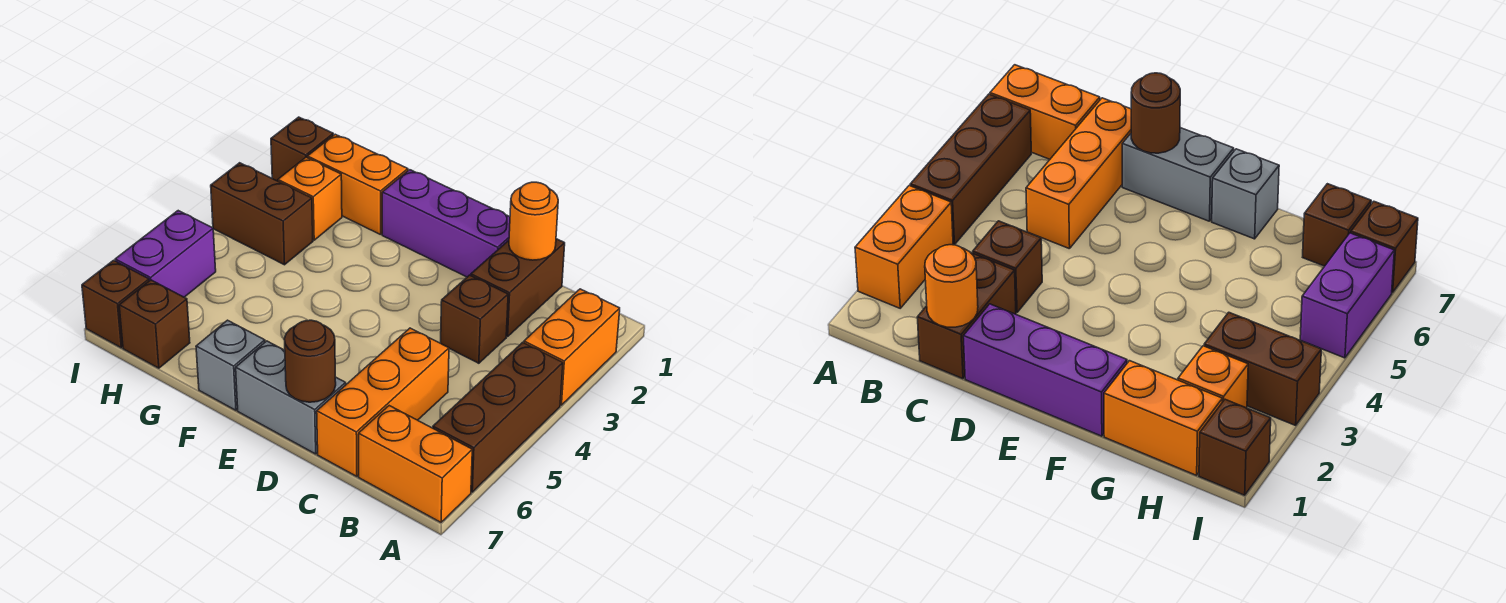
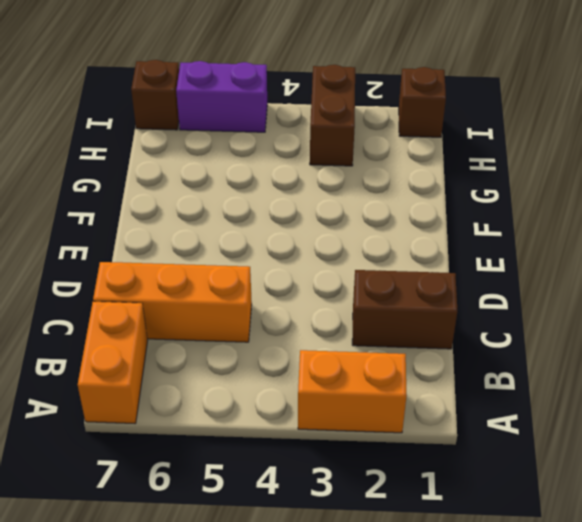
none -> brown 1x3 brick [433,342,563,492]
none -> brown 1x1 brick [441,275,508,363]
none -> purple 1x3 brick [382,170,510,277]

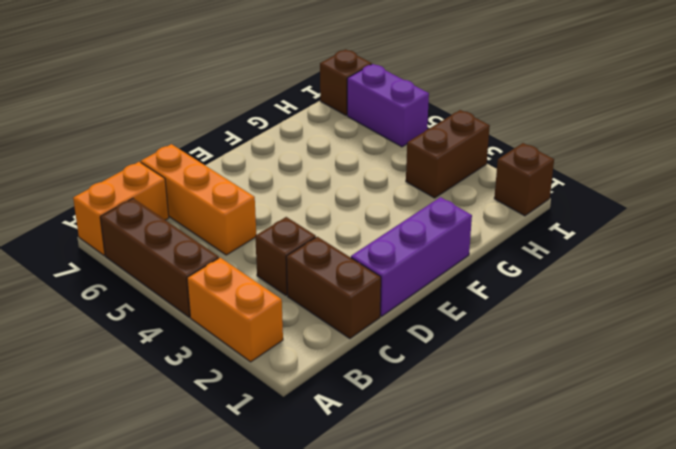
none -> grey 1x2 brick [236,341,346,454]
none -> grey 1x1 brick [196,320,265,410]
none -> orange 1x2 brick [307,134,408,235]

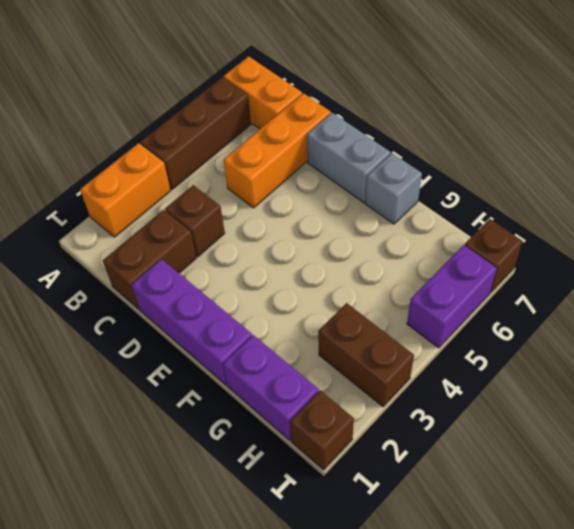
purple 1x2 brick [223,335,319,440] -> orange 1x2 brick [307,134,408,235]
none -> orange 1x1 brick [278,157,342,240]
none -> brown 1x1 brick [119,280,190,368]
none -> orange 1x1 round brick [509,182,558,260]

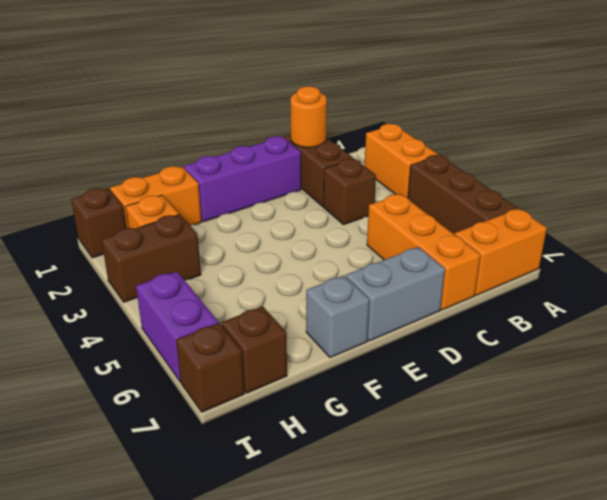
none -> brown 1x1 round brick [284,320,336,402]

